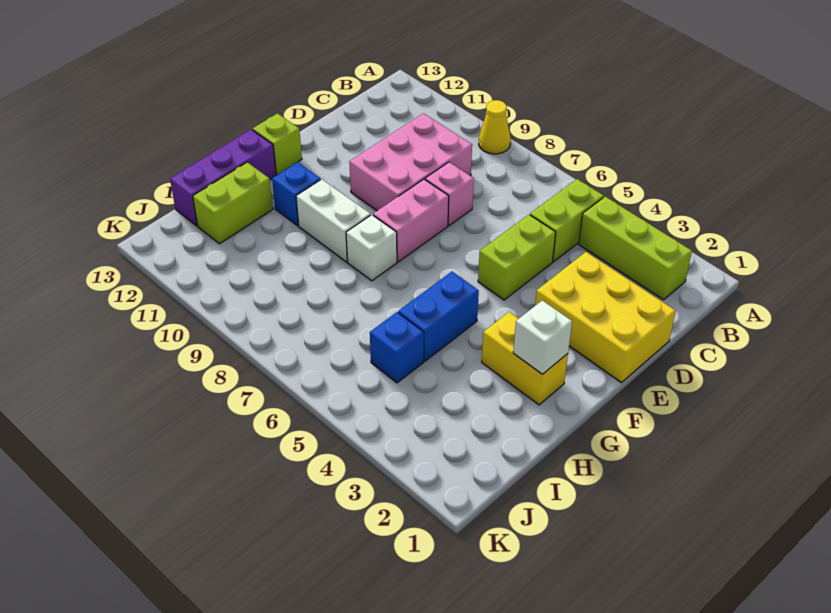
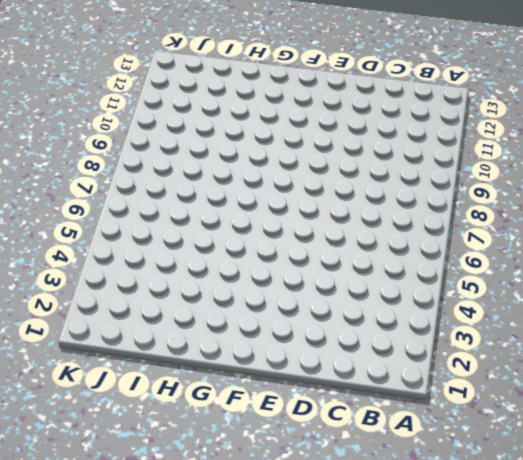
none -> yellow 1x1 cone [479,100,511,154]
none -> lime 1x3 brick [579,197,692,300]
none -> lime 1x2 brick [530,179,604,262]

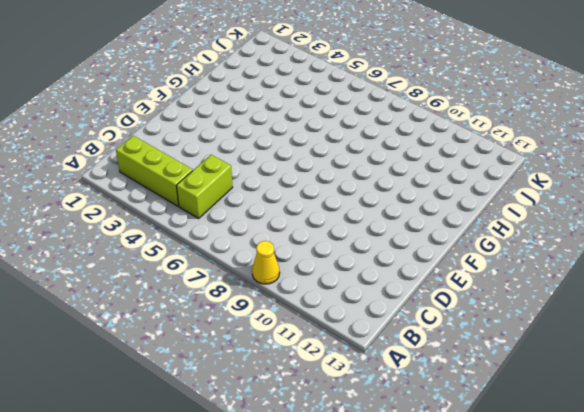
none -> pink 2x3 brick [349,113,472,211]
none -> yellow 2x3 brick [535,252,676,383]
none -> lime 1x2 brick [478,215,556,300]

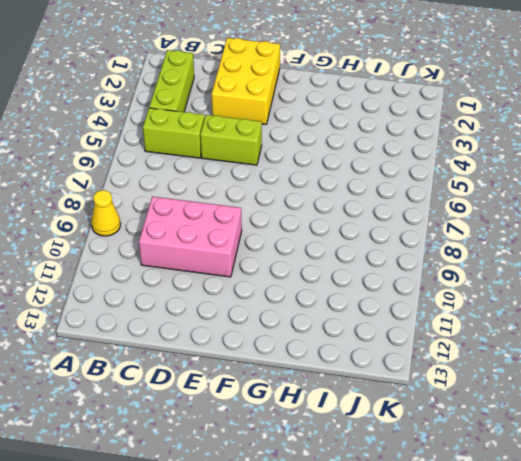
none -> pink 1x1 brick [425,162,474,226]
none -> pink 1x2 brick [373,179,449,262]
none -> lime 1x1 brick [253,114,302,175]

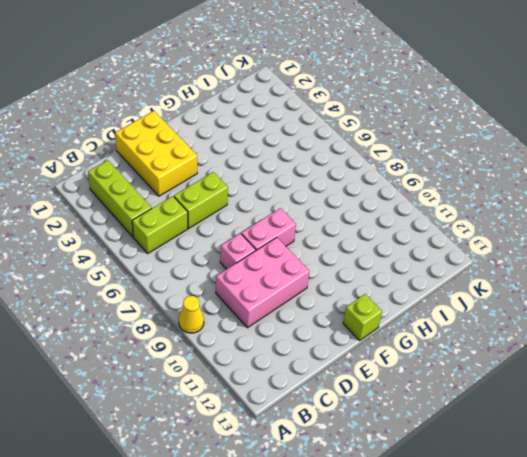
none -> yellow 1x2 brick [482,312,568,405]
none -> blue 1x2 brick [398,272,479,361]
none -> white 1x1 brick [346,215,397,281]

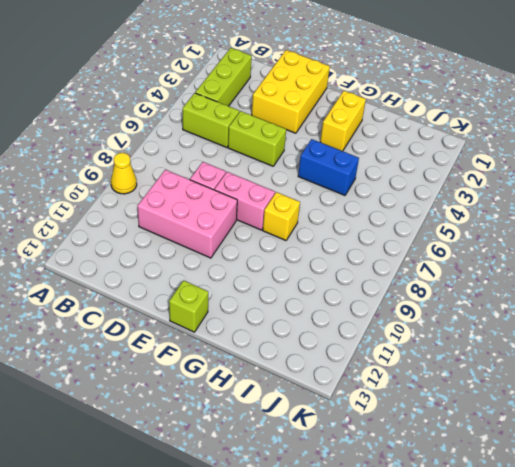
yellow 1x1 brick [263,192,300,240] -> white 1x1 brick [346,215,397,281]
none -> white 1x2 brick [296,179,371,262]
none -> blue 1x1 brick [272,162,321,226]
none -> purple 1x3 brick [170,129,276,226]

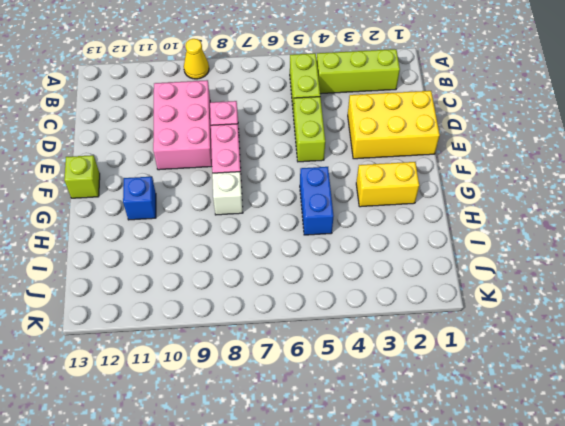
none -> white 1x2 brick [296,179,371,262]
none -> purple 1x3 brick [170,129,276,226]
none -> lime 1x2 brick [193,162,273,244]

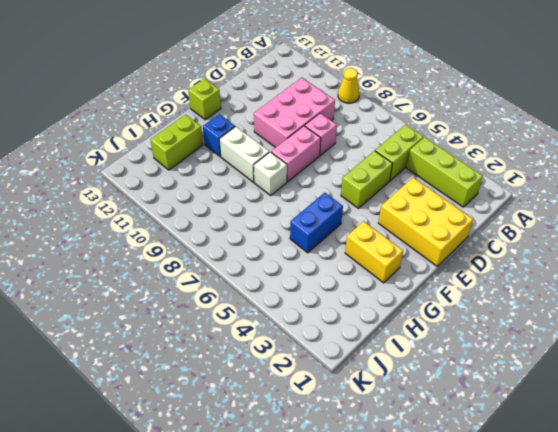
none -> purple 1x3 brick [170,129,276,226]
none -> blue 1x1 brick [370,312,424,383]
none -> white 1x1 brick [513,300,572,374]

